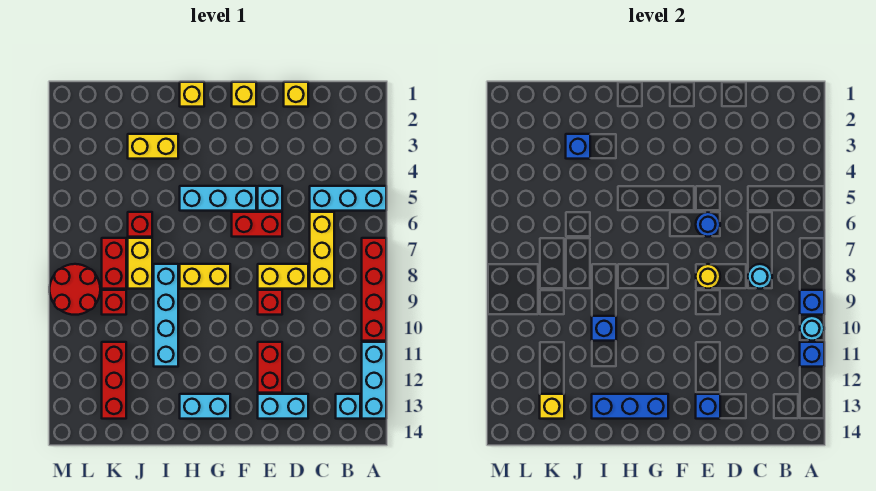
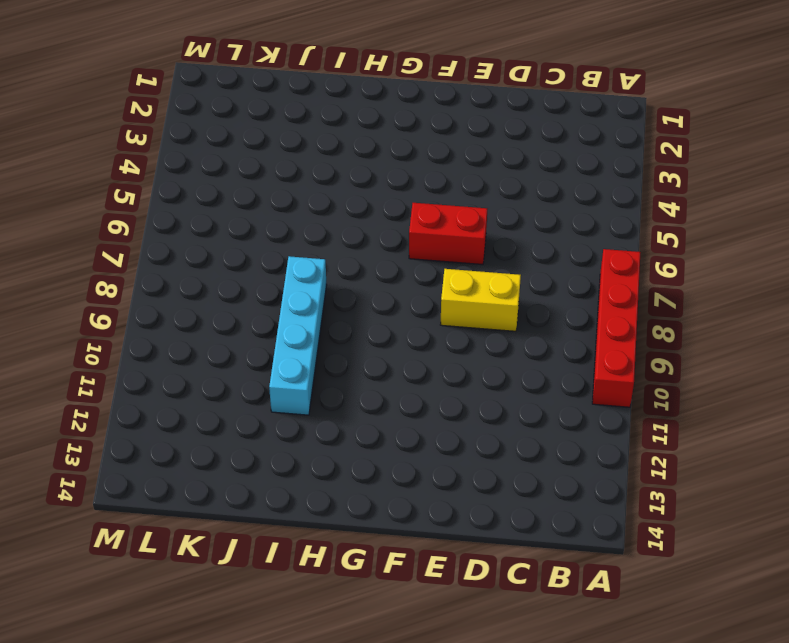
none -> cyan 1x3 brick [310,186,386,211]
none -> cyan 1x3 brick [362,342,386,419]
none -> cyan 1x1 brick [336,394,360,419]
none -> yellow 1x3 brick [310,212,334,289]

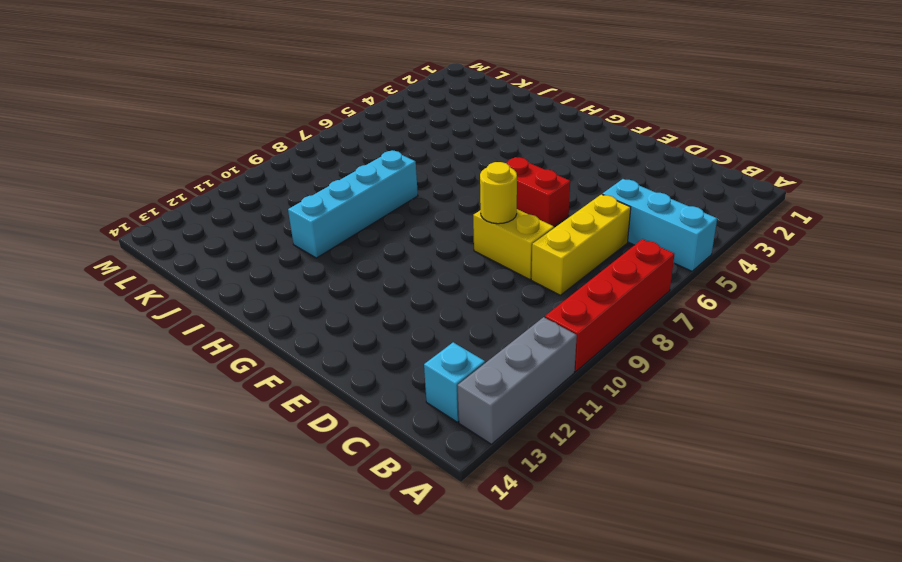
grey 1x3 brick [457,317,577,444] -> cyan 1x3 brick [362,342,386,419]
none -> yellow 1x1 brick [284,82,308,107]
none -> cyan 1x2 brick [258,394,308,419]
none -> cyan 1x1 brick [258,186,282,211]
none -> red 1x1 brick [258,290,282,315]

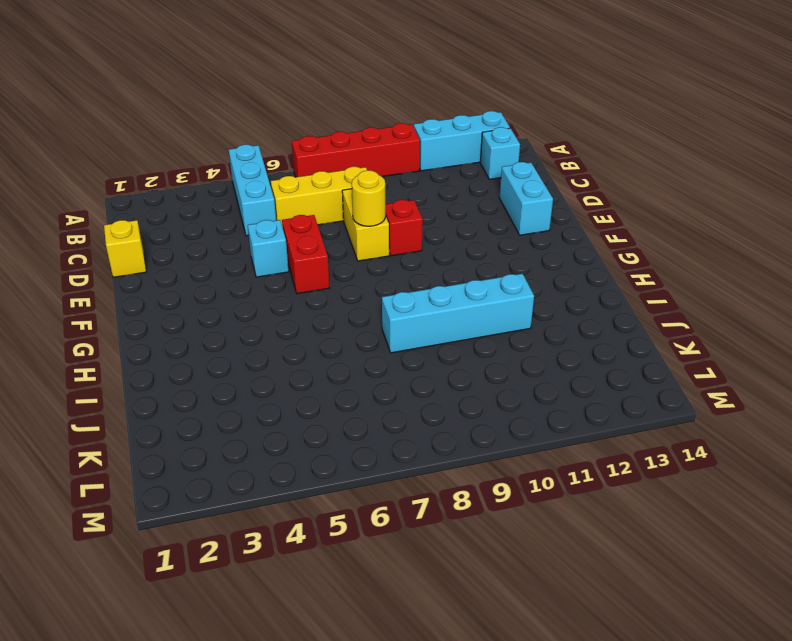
none -> red 1x2 brick [258,342,282,393]
none -> yellow 1x1 brick [232,82,256,107]
none -> cyan 1x3 brick [180,186,256,211]
none -> yellow 1x2 brick [180,264,230,289]

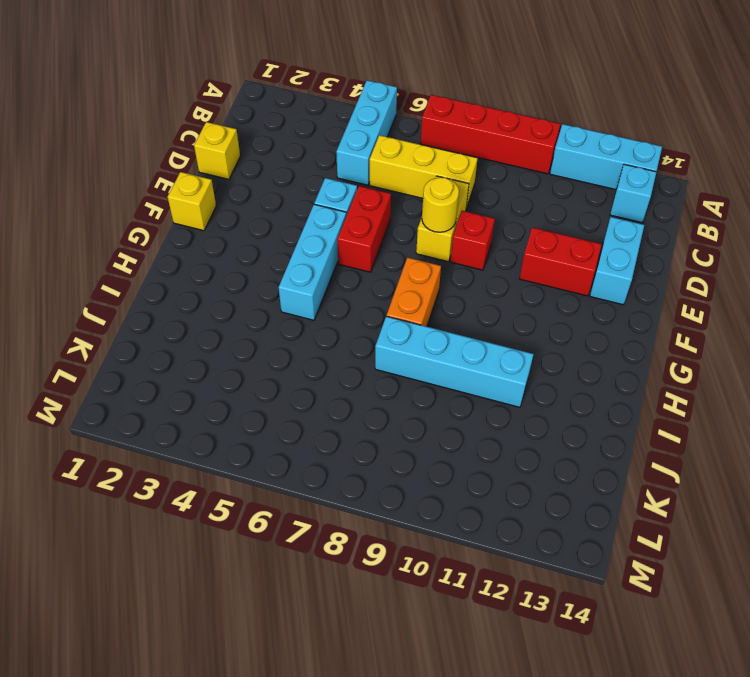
orange 1x2 brick [387,257,441,327] -> yellow 1x2 brick [180,264,230,289]
none -> cyan 1x2 brick [180,394,230,419]
none -> yellow 1x1 brick [180,82,204,107]
none -> yellow 1x2 brick [128,134,178,159]
none -> red 1x1 brick [128,212,152,237]

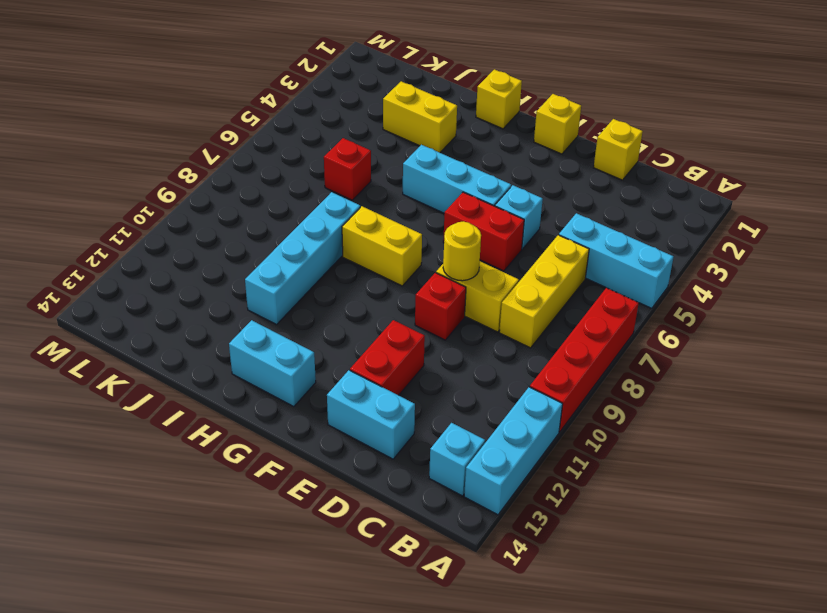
none -> yellow 1x2 brick [128,238,152,289]
none -> red 1x2 brick [102,238,126,289]
none -> red 1x1 brick [102,290,126,315]
none -> red 1x3 brick [102,342,126,419]

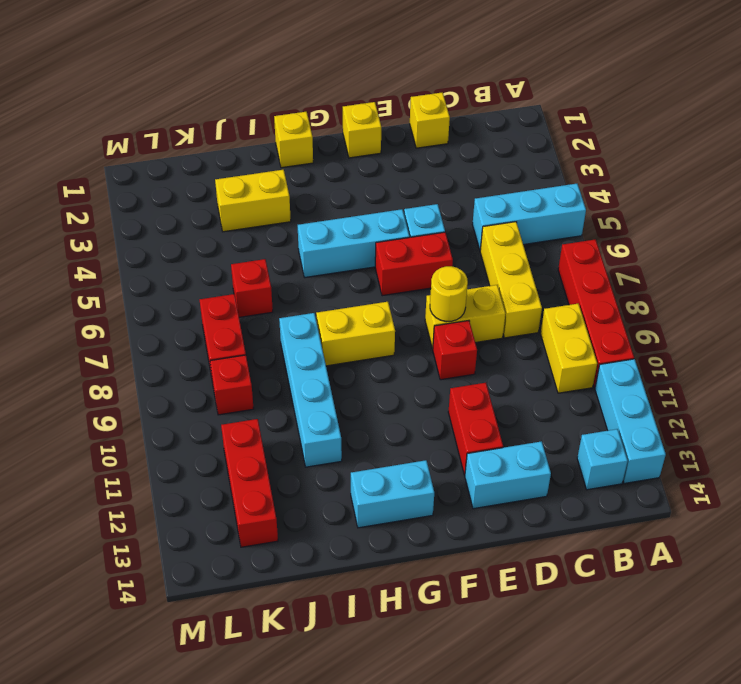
yellow 1x2 brick [541,304,597,393] -> yellow 1x2 brick moved to [128,238,152,289]
none -> red 2x2 round brick [50,264,100,315]
none -> blue 1x1 brick [800,290,824,315]
none -> cyan 1x1 round brick [800,316,824,341]
none -> blue 1x1 brick [800,342,824,367]

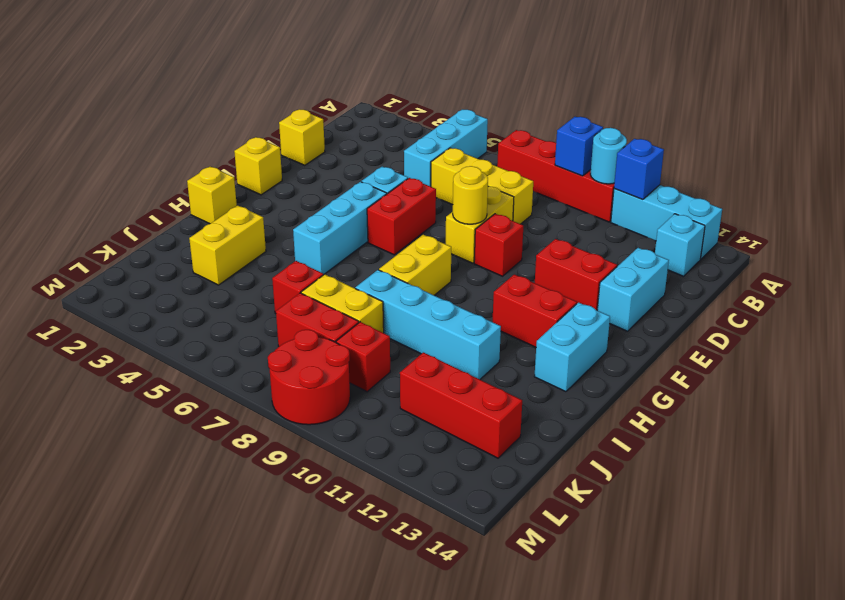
red 1x2 brick [493,274,577,347] -> none
none -> cyan 1x1 round brick [748,264,772,289]
none -> blue 1x1 round brick [696,212,720,237]
none -> blue 1x1 brick [696,394,720,419]
none -> blue 1x3 brick [592,394,668,419]

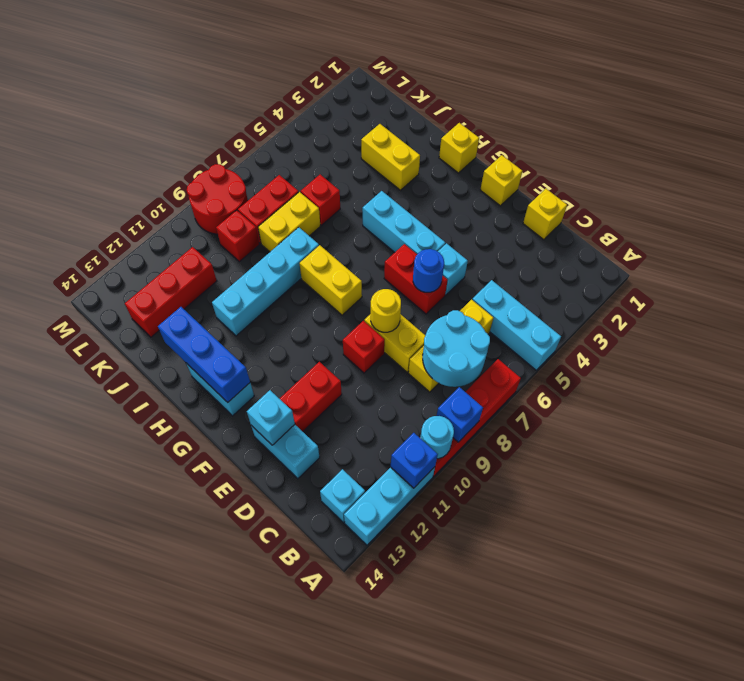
cyan 2x2 round brick [423,310,490,387] -> cyan 1x1 round brick [748,264,772,289]
cyan 1x1 brick [247,390,295,445] -> blue 1x1 brick [696,394,720,419]
none -> blue 1x1 brick [592,316,616,341]
none -> blue 1x1 brick [566,134,590,159]
none -> yellow 1x1 brick [540,394,564,419]

